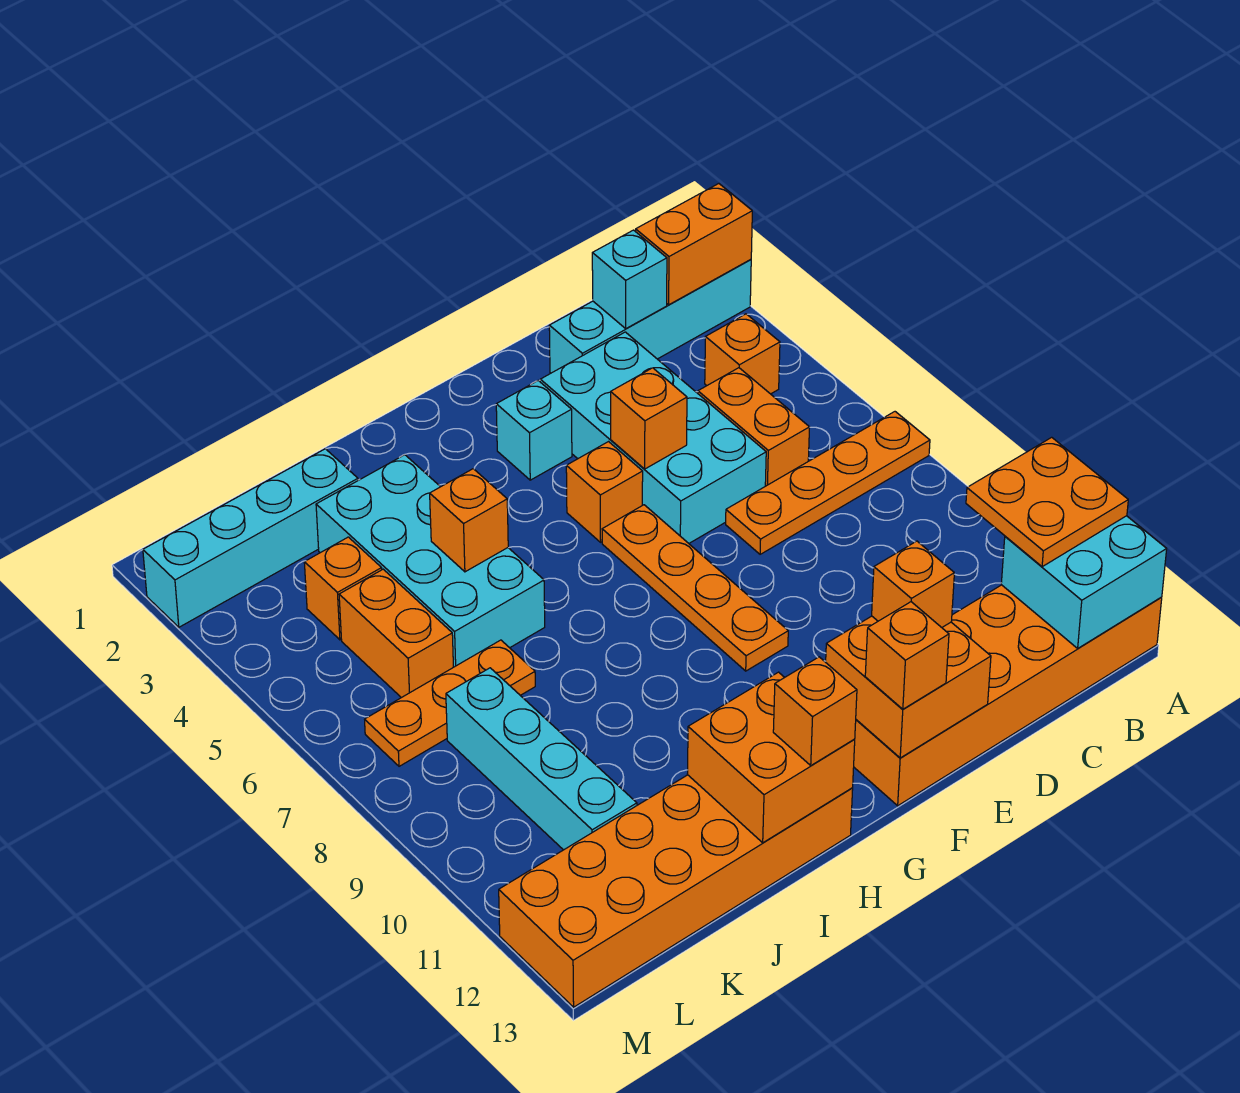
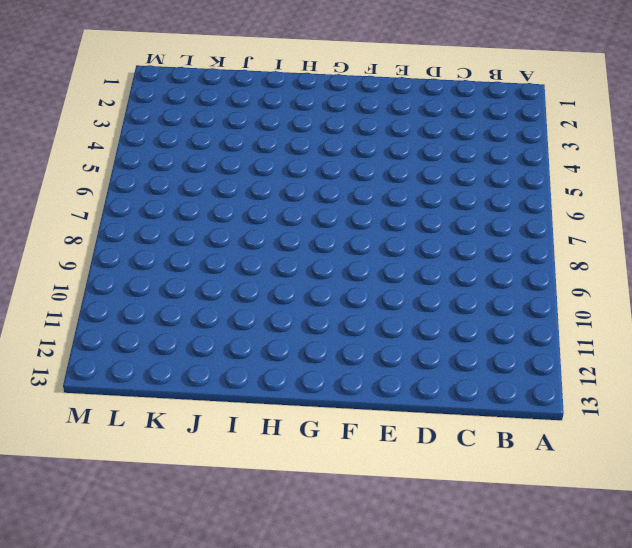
none -> cyan 1x4 brick [549,259,751,373]
none -> orange 1x4 plate [726,412,930,554]
none -> orange 2x6 brick [854,585,1162,806]

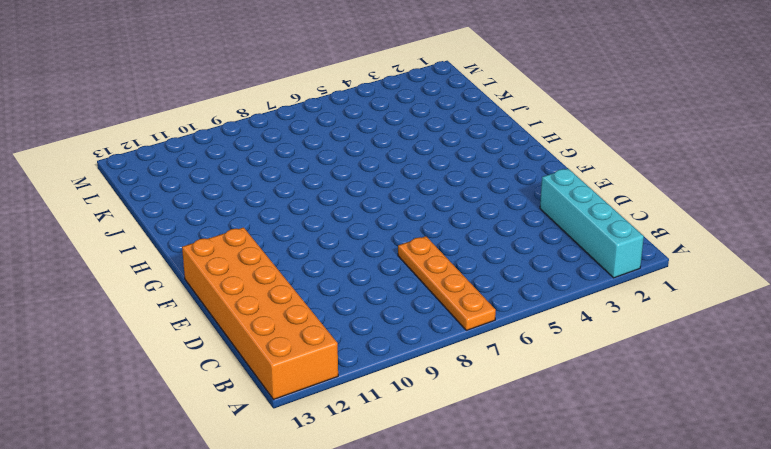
none -> orange 1x1 brick [705,314,780,394]
none -> orange 1x2 brick [698,368,810,486]
none -> cyan 2x4 brick [540,332,766,543]

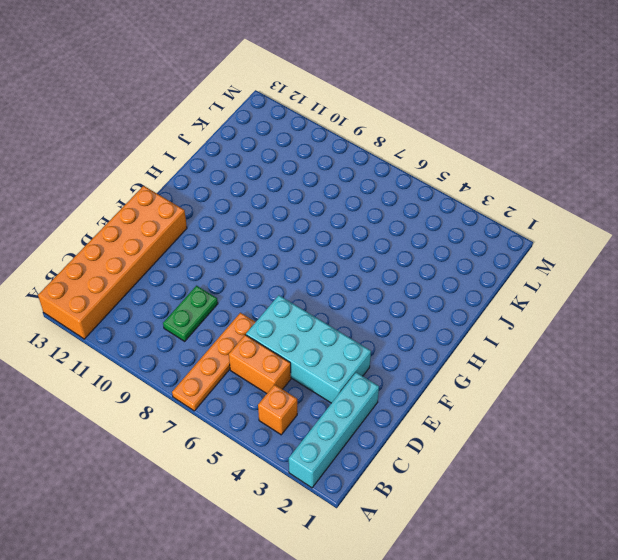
green 1x2 plate [163,286,218,341] -> none
none -> cyan 1x1 brick [496,381,572,480]
none -> orange 1x1 brick [566,442,643,542]
none -> orange 1x4 plate [602,505,788,671]

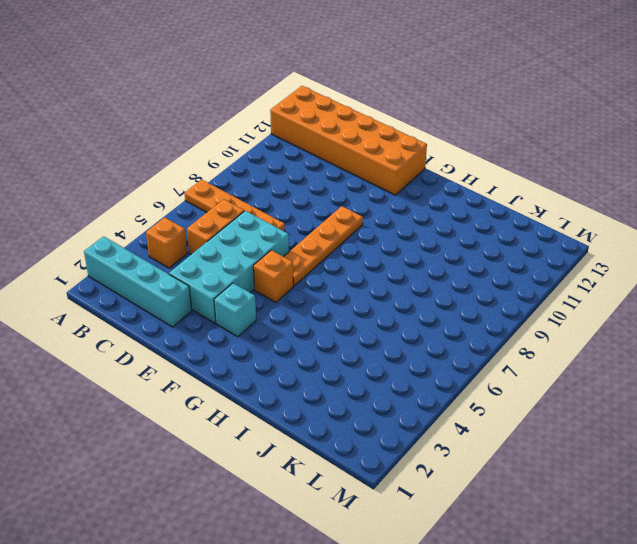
none -> orange 2x6 brick [499,775,853,1007]
none -> cyan 2x4 brick [316,455,545,667]
none -> cyan 1x4 brick [143,449,358,627]

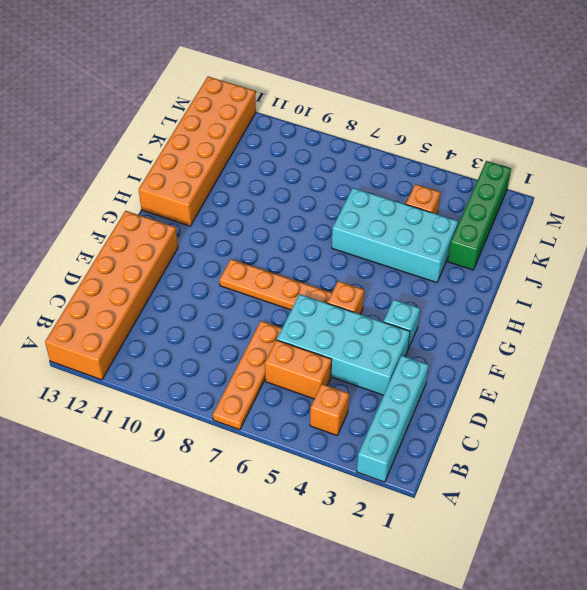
green 1x4 brick [448,161,511,270] -> cyan 1x4 brick [143,449,358,627]
none -> orange 1x3 plate [365,640,535,766]
none -> orange 1x2 brick [339,569,453,698]
none -> cyan 1x4 brick [446,668,637,850]

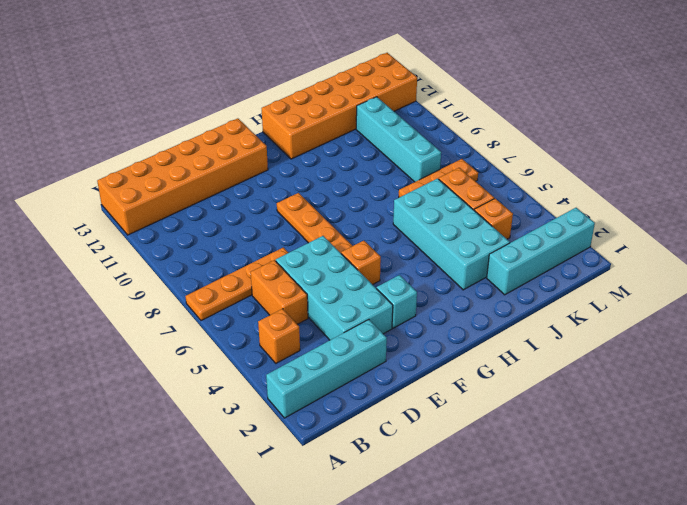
none -> orange 1x2 brick [636,184,752,305]
none -> cyan 2x2 brick [1001,516,1167,648]
none -> cyan 1x1 brick [592,230,667,328]

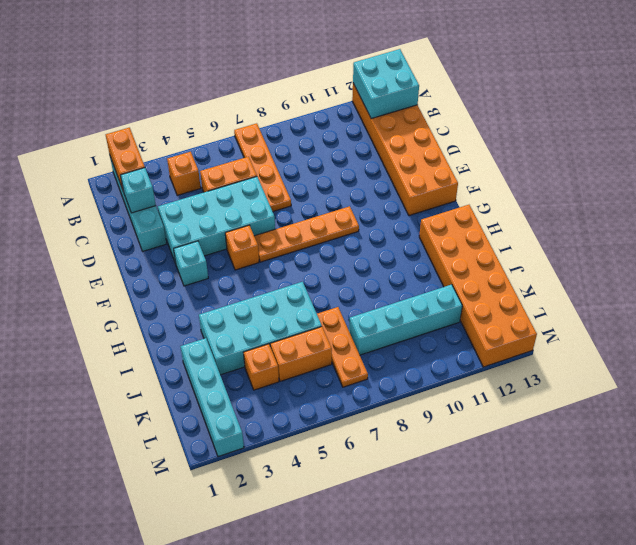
none -> orange 1x1 brick [611,368,687,469]
none -> orange 2x2 brick [826,616,991,758]
none -> orange 2x2 brick [687,672,855,843]

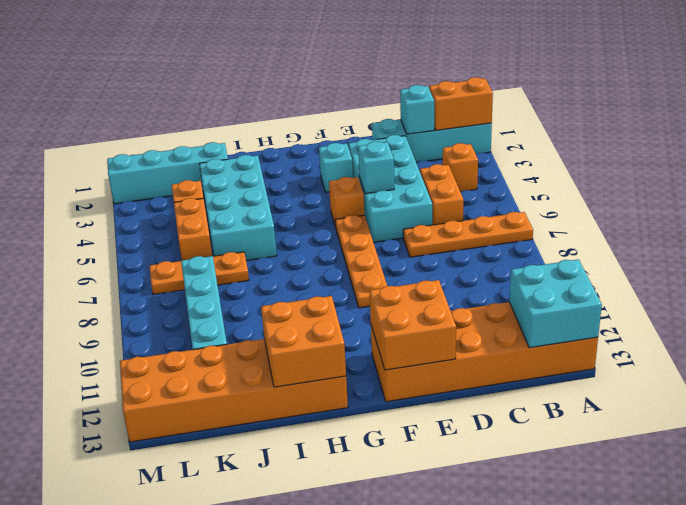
cyan 1x1 brick [358,141,394,194] -> orange 1x1 brick [611,368,687,469]
none -> orange 1x1 brick [430,469,508,572]
none -> orange 2x2 plate [966,437,1128,567]
none -> orange 1x1 brick [872,541,954,627]

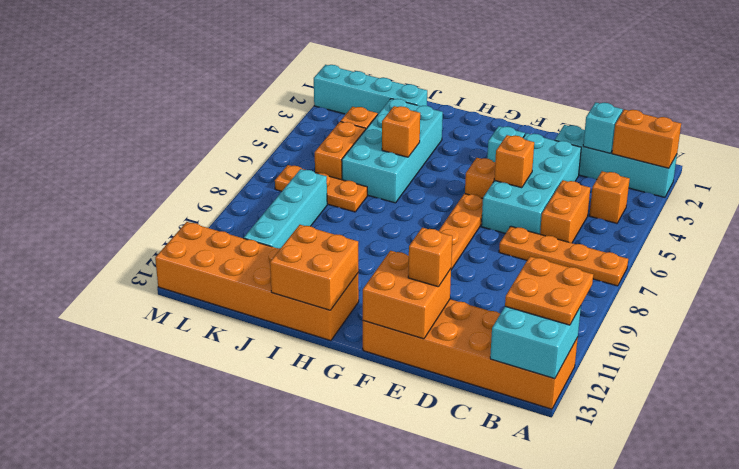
none -> orange 1x1 brick [865,602,949,709]
none -> orange 1x1 brick [773,657,857,765]

